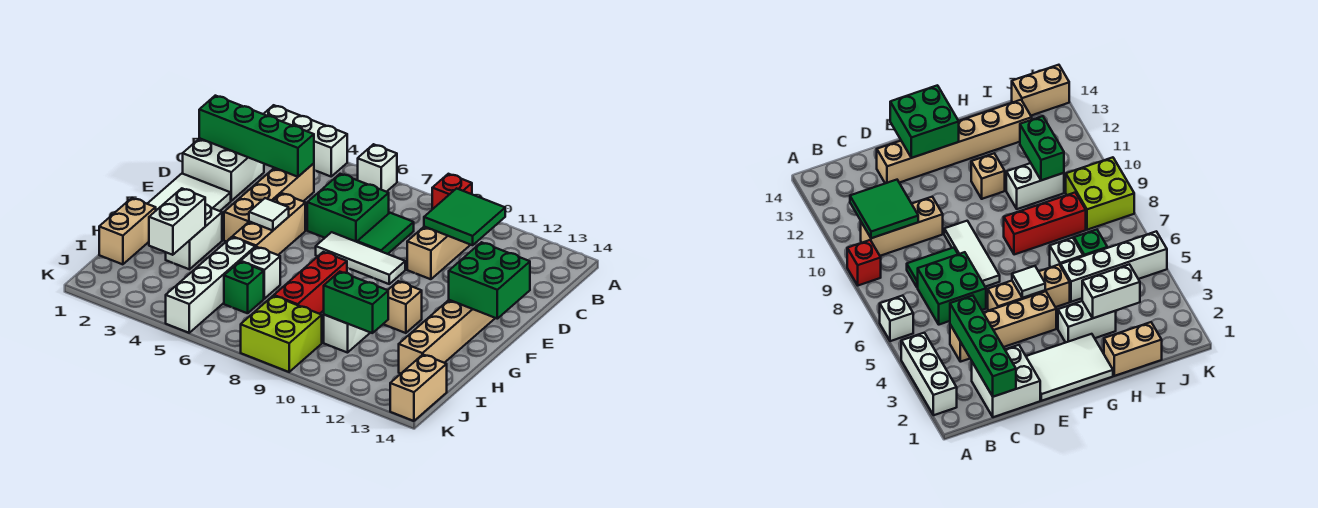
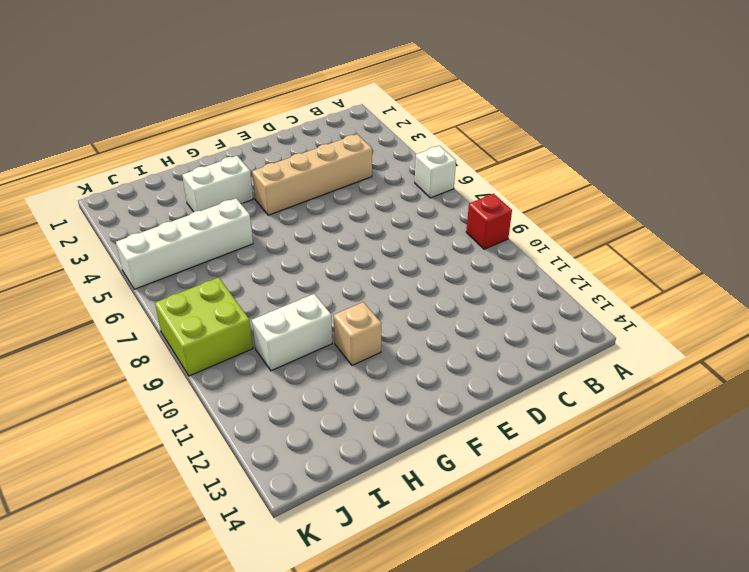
none -> white 1x3 brick [264,105,347,176]
none -> tan 1x3 brick [407,227,470,279]
none -> white 2x2 brick [183,138,264,201]

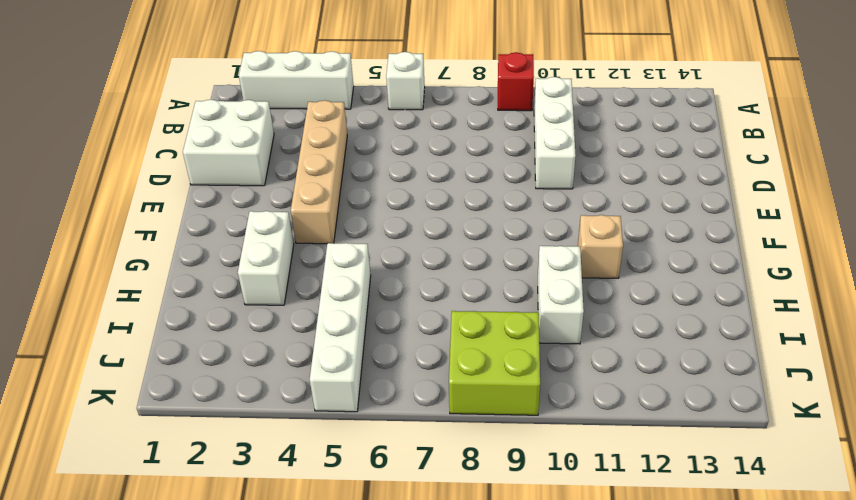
white 1x3 brick [534,77,576,189] -> tan 1x3 brick [407,227,470,279]
none -> green 2x2 brick [307,174,389,242]
none -> green 1x2 tile [357,213,414,254]
none -> tan 1x6 brick [399,300,495,374]

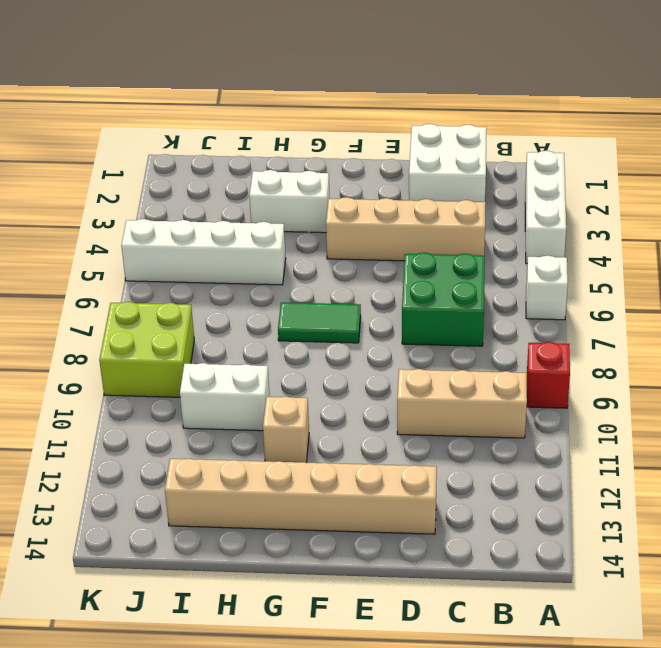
green 1x2 tile [278,302,361,343] -> green 1x2 tile moved to [357,213,414,254]
none -> white 2x3 tile [147,173,231,211]
none -> tan 1x3 brick [232,193,305,255]
none -> white 1x3 tile [316,232,405,284]

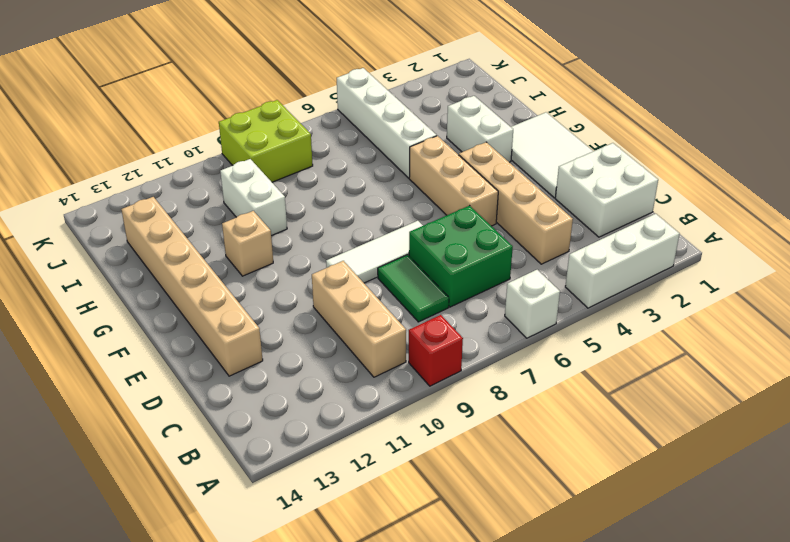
none -> red 1x3 brick [274,252,347,314]
none -> tan 1x2 brick [99,198,156,264]
none -> white 1x1 brick [241,247,280,299]

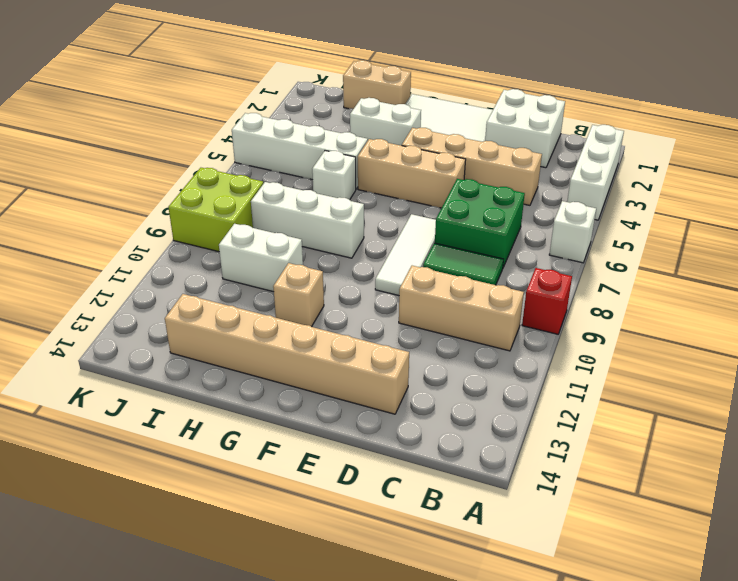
white 1x3 brick [251,182,364,258] -> red 1x3 brick [274,252,347,314]
none -> green 1x1 brick [224,262,264,313]
none -> tan 1x2 brick [390,355,447,421]
none -> green 2x2 tile [424,188,505,245]

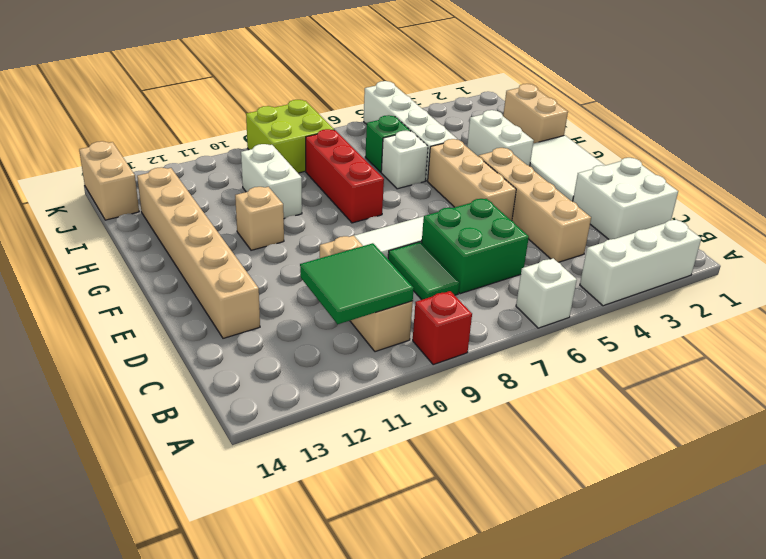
none -> green 1x4 brick [199,96,314,177]
none -> green 2x2 brick [449,242,530,319]
none -> white 1x1 tile [249,198,289,231]

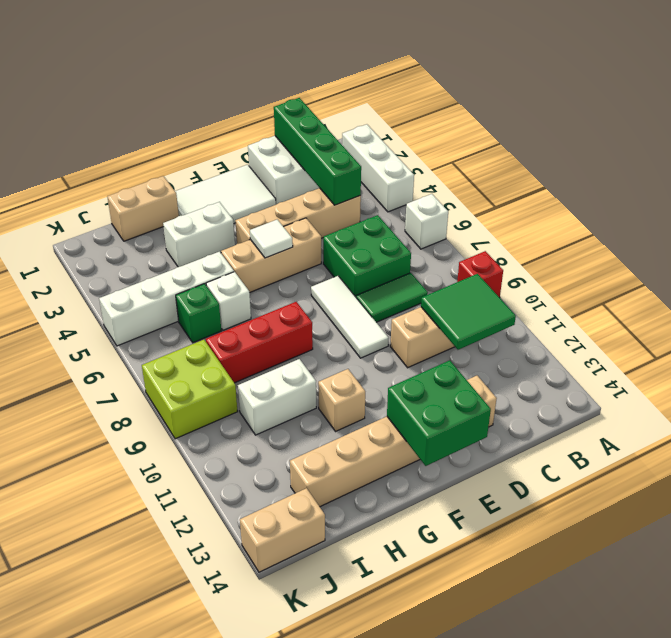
none -> white 1x2 brick [149,188,205,255]
none -> green 1x2 brick [324,272,388,333]

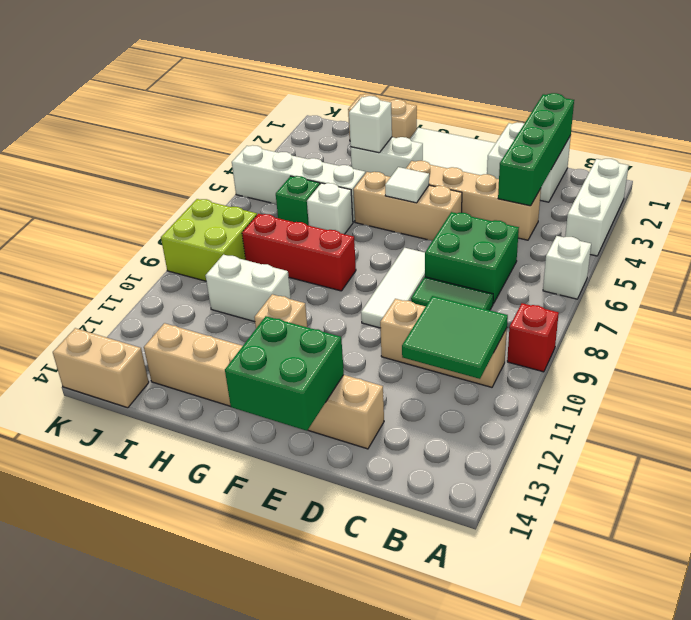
white 1x1 brick [349,96,392,153] -> white 1x2 brick [149,188,205,255]
none -> green 1x2 brick [324,272,388,333]

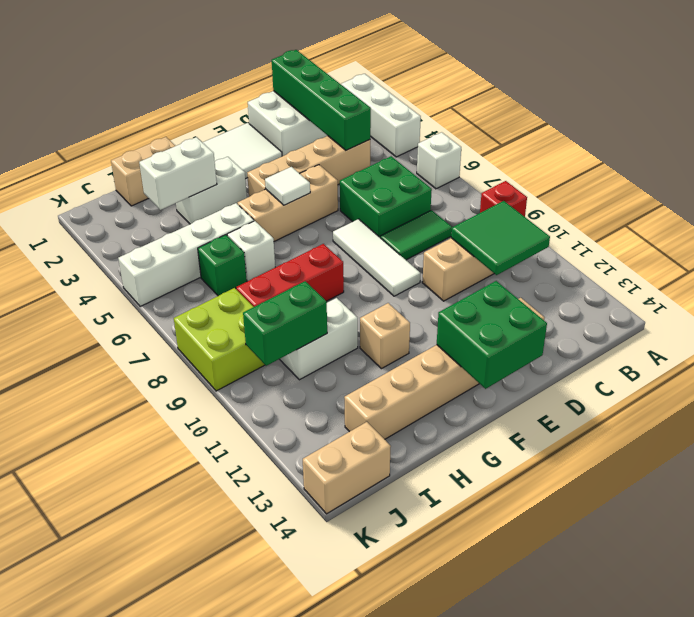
green 1x2 brick [243,281,327,366] -> green 1x2 brick turned to [324,272,388,333]

